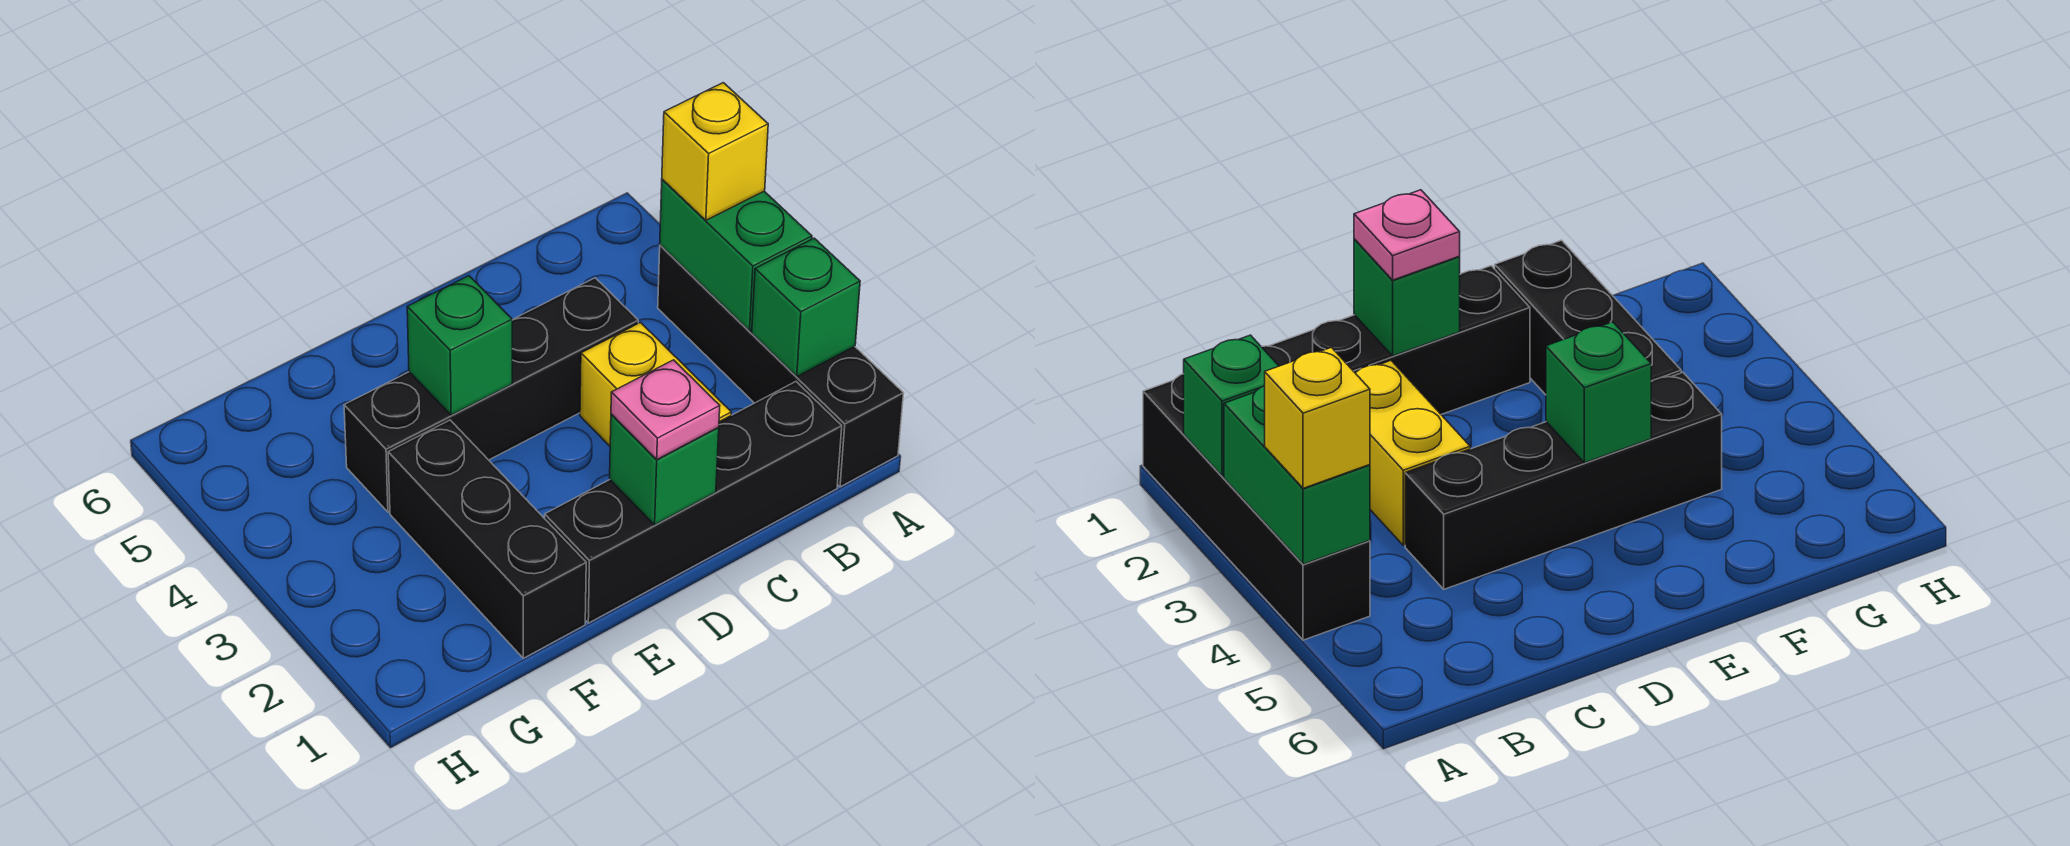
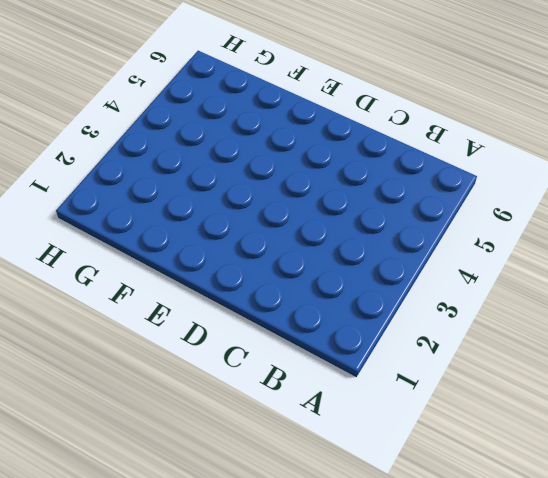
none -> black 1x4 brick [658,245,904,487]
none -> black 1x4 brick [545,382,842,623]

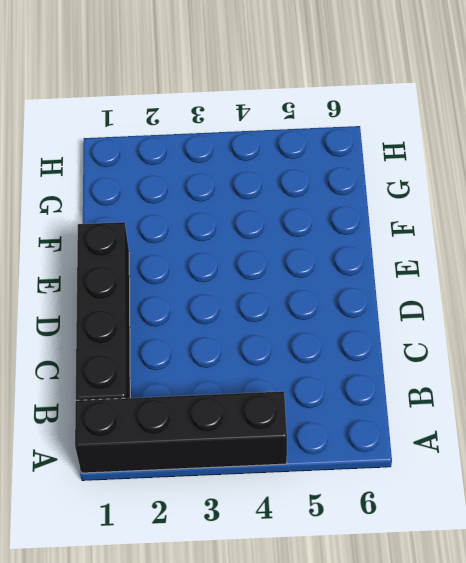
none -> yellow 1x2 brick [580,323,731,446]
none -> black 1x4 brick [344,278,638,512]

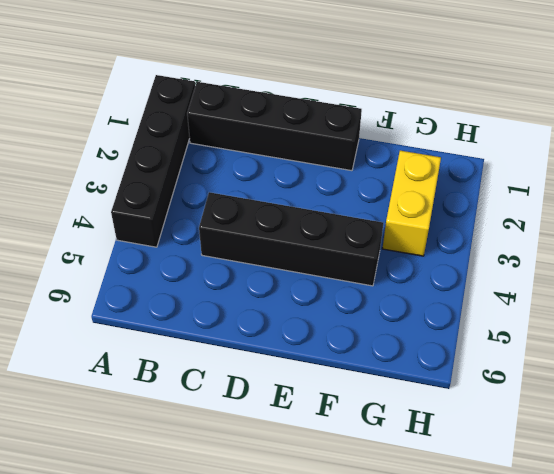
yellow 1x2 brick [382,151,441,256] -> yellow 1x2 brick moved to [580,323,731,446]
none -> black 1x3 brick [388,420,586,658]
none -> green 1x1 brick [752,238,860,377]

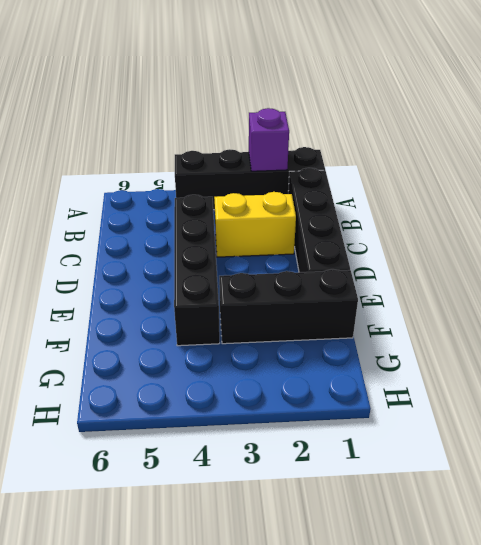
purple 1x1 brick [249,108,289,171] -> green 1x1 brick [752,238,860,377]
none -> green 1x2 brick [660,179,812,331]
none -> green 1x1 brick [610,414,719,525]

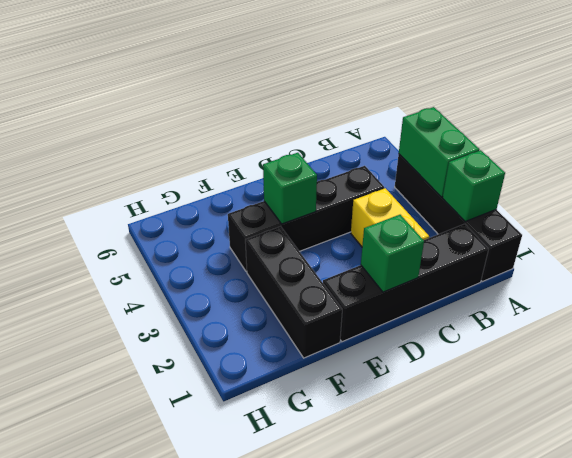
none -> yellow 1x1 brick [662,83,768,220]
none -> pink 1x1 plate [611,360,720,459]

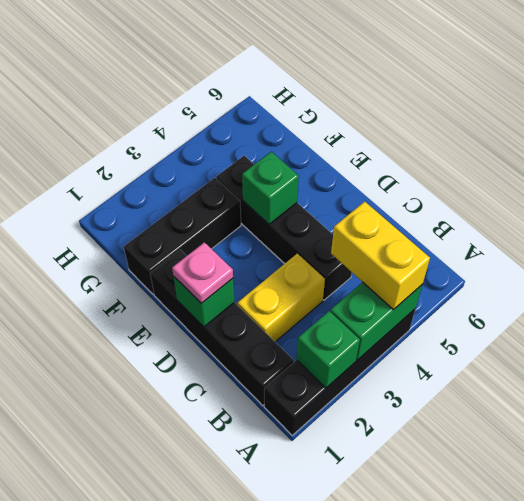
yellow 1x2 brick [331,202,430,309] -> yellow 1x1 brick [662,83,768,220]

